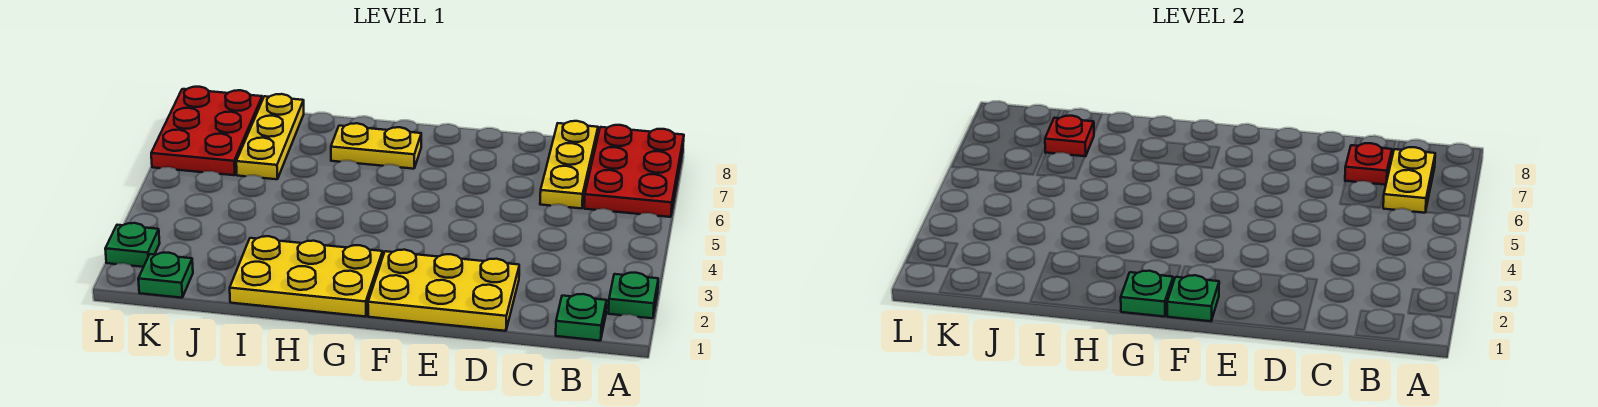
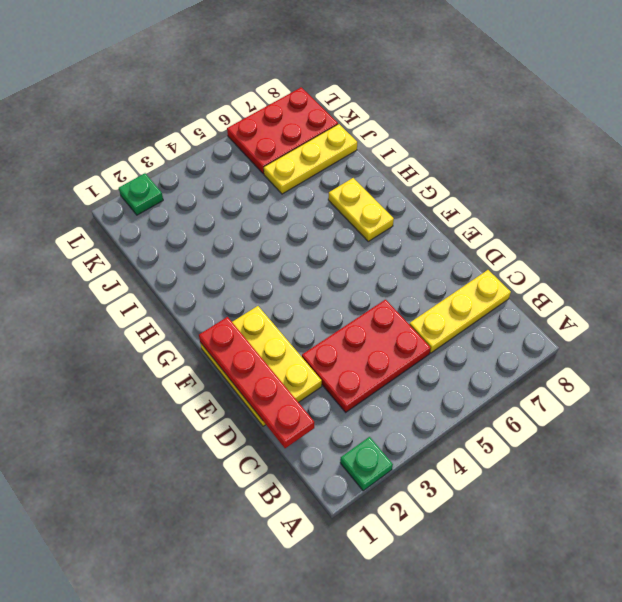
red 1x4 plate [199,317,314,448] -> green 1x1 plate [1167,275,1219,321]
red 2x3 plate [302,300,431,412] -> red 2x3 plate moved to [584,125,684,217]
none -> green 1x1 plate [556,294,607,341]
none -> yellow 2x3 plate [230,236,383,317]
none -> green 1x1 plate [138,253,193,298]

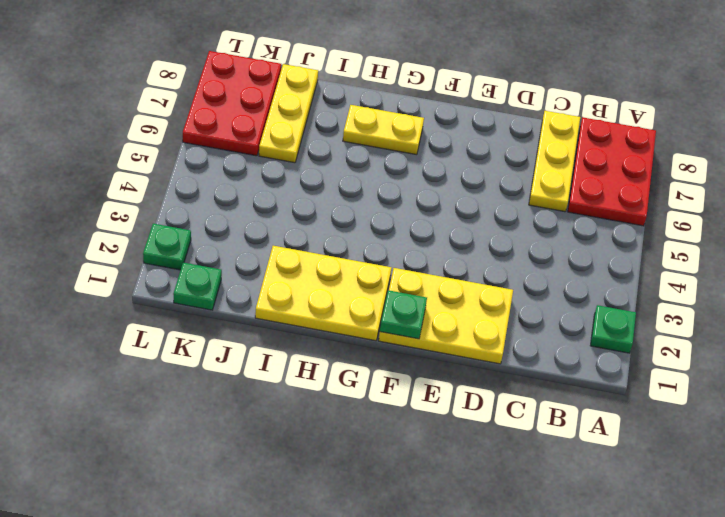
none -> green 1x1 plate [556,294,607,341]
none -> yellow 1x2 plate [1383,147,1435,213]
none -> red 1x1 plate [1345,143,1392,185]

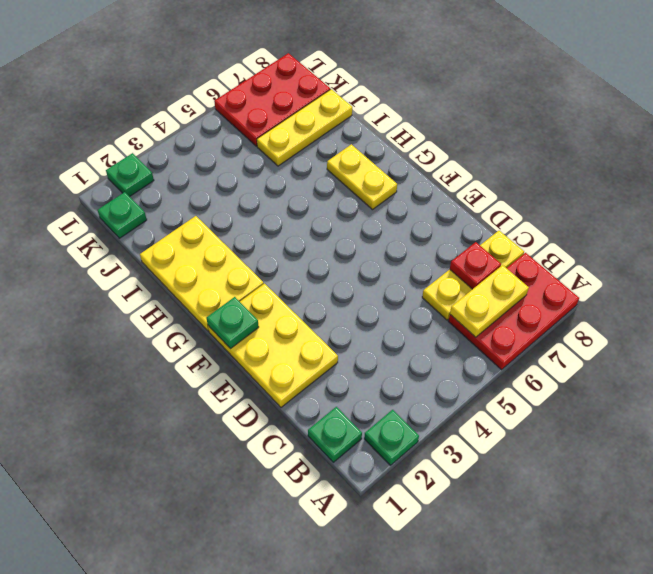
none -> green 1x1 plate [1121,271,1173,317]
none -> red 1x1 plate [1045,116,1094,157]

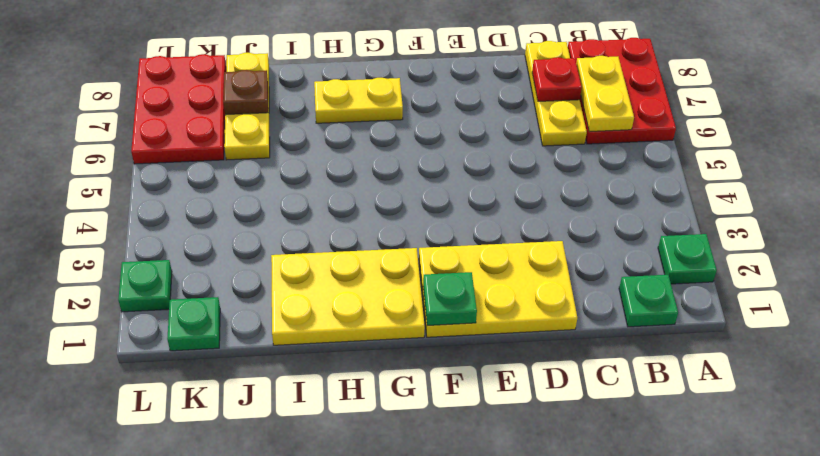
brown 1x1 plate [223,70,268,115] -> red 1x1 plate [1045,116,1094,157]
none -> green 1x1 plate [1121,271,1173,317]

